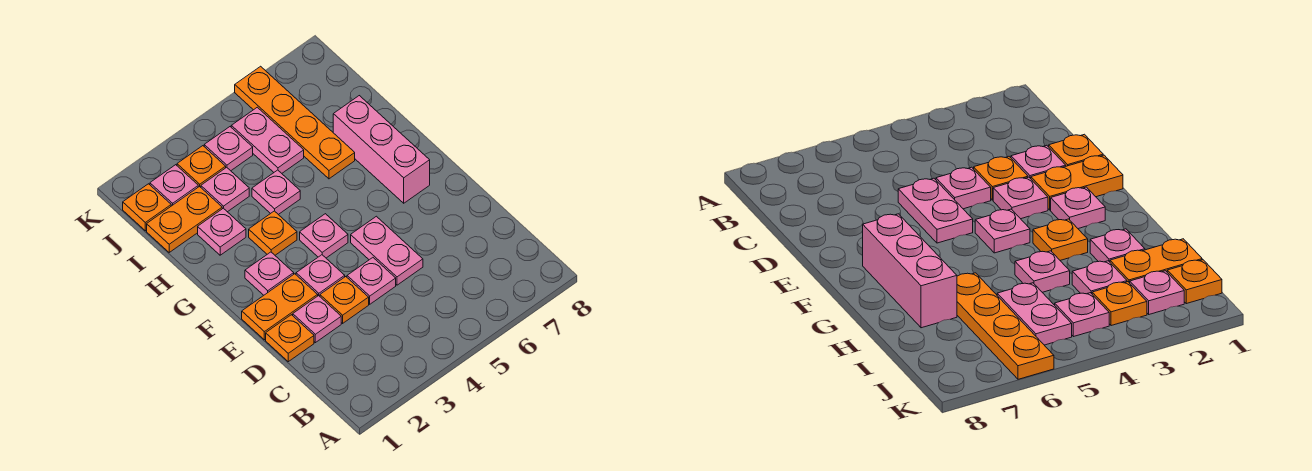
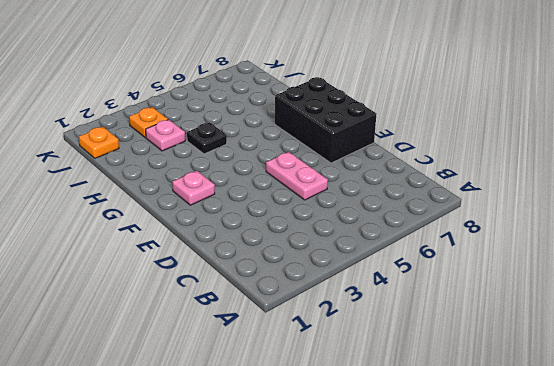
black 2x3 brick [275,77,376,163] -> pink 1x3 brick [333,96,430,203]
black 1x1 plate [187,122,227,154] -> pink 1x1 plate [252,170,300,215]
none -> orange 1x1 plate [266,315,314,362]
none -> pink 1x1 plate [293,296,341,343]
none -> orange 1x1 plate [320,277,369,323]

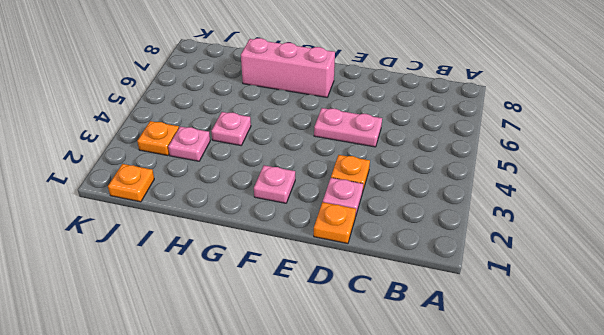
none -> pink 1x1 plate [347,258,396,304]
none -> orange 1x2 plate [242,274,318,340]
none -> pink 1x1 plate [296,255,345,296]

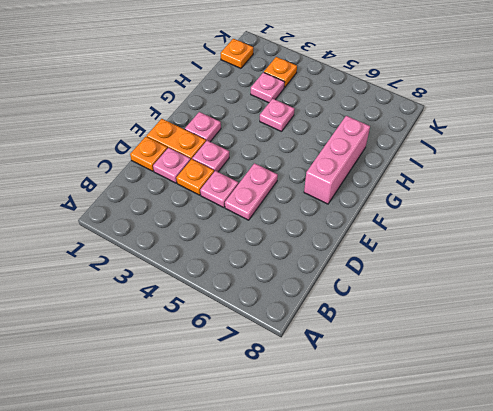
none -> pink 1x1 plate [300,214,348,258]
none -> orange 1x1 plate [249,211,297,255]
none -> pink 1x1 plate [198,208,246,255]

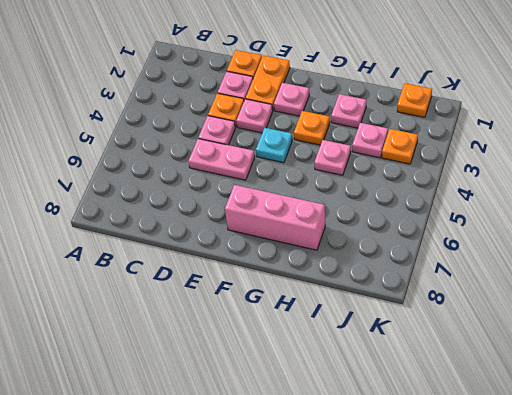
cyan 1x1 plate [256,128,292,163] -> pink 1x1 plate [300,214,348,258]
none -> orange 1x4 plate [235,66,355,179]
none -> orange 1x2 plate [147,186,222,252]
none -> pink 1x2 plate [231,107,304,173]

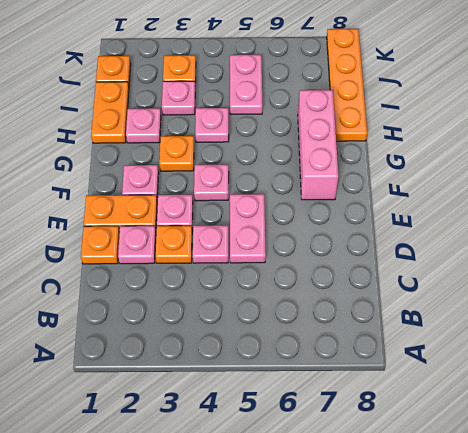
orange 1x2 plate [91,82,129,143] -> orange 1x2 plate turned to [147,186,222,252]
orange 1x4 plate [327,29,367,141] -> orange 1x4 plate moved to [235,66,355,179]
none -> pink 1x1 plate [150,165,198,206]
none -> pink 1x1 plate [204,127,253,171]

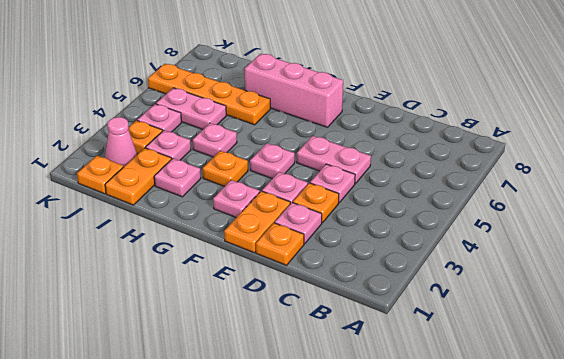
pink 1x1 cone [105,117,137,167] -> pink 1x1 plate [150,165,198,206]

